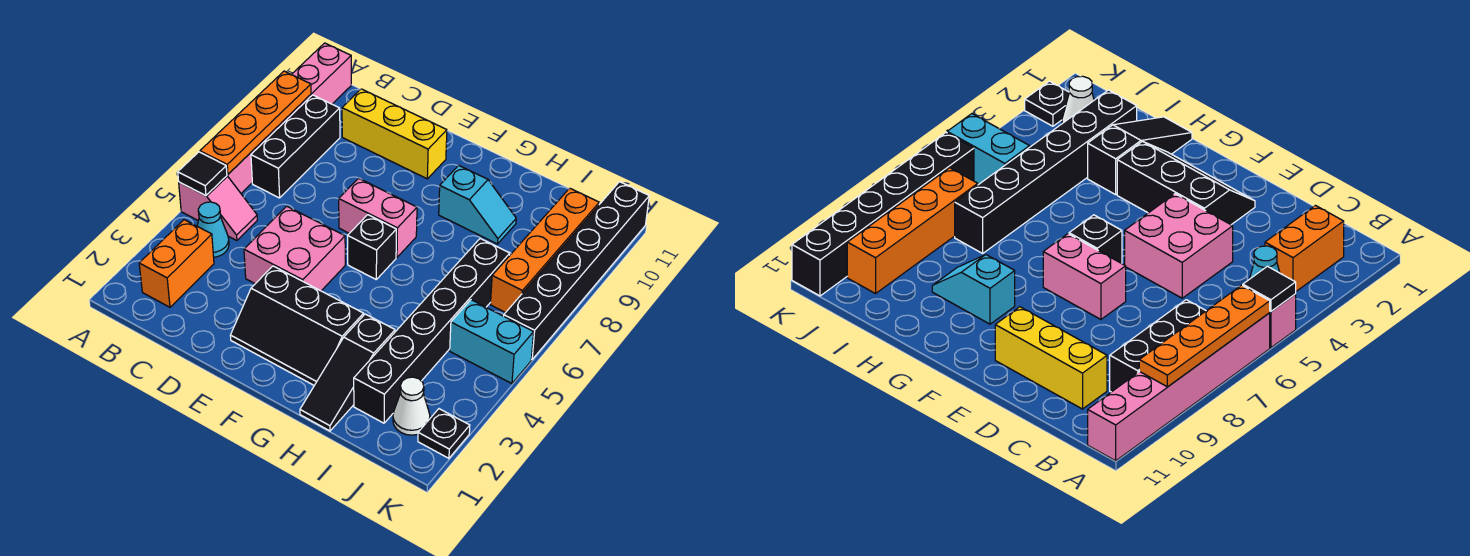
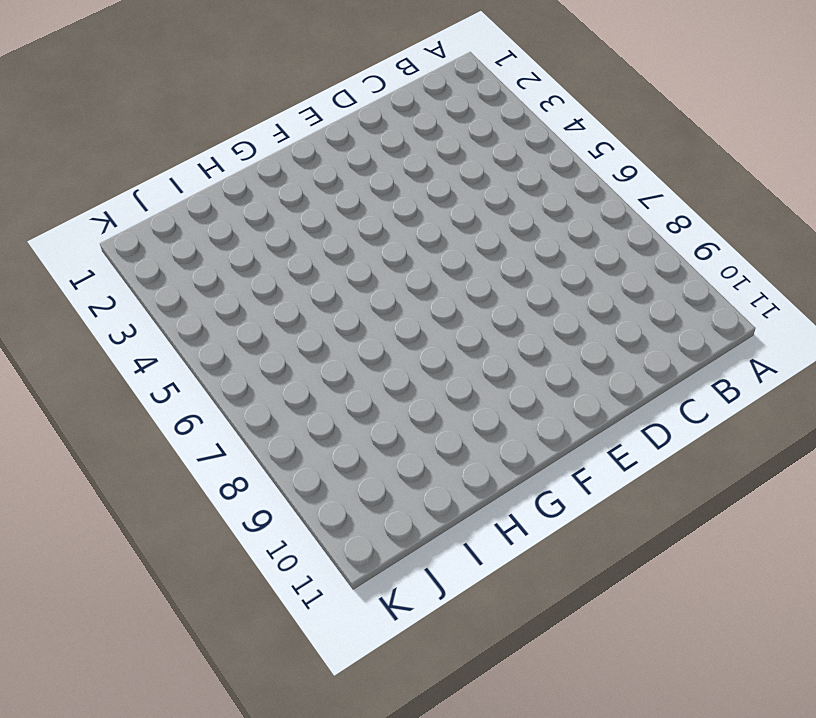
none -> pink 1x2 slope [179,176,257,241]
none -> pink 1x6 brick [227,43,351,193]
none -> orange 1x2 brick [139,220,214,307]

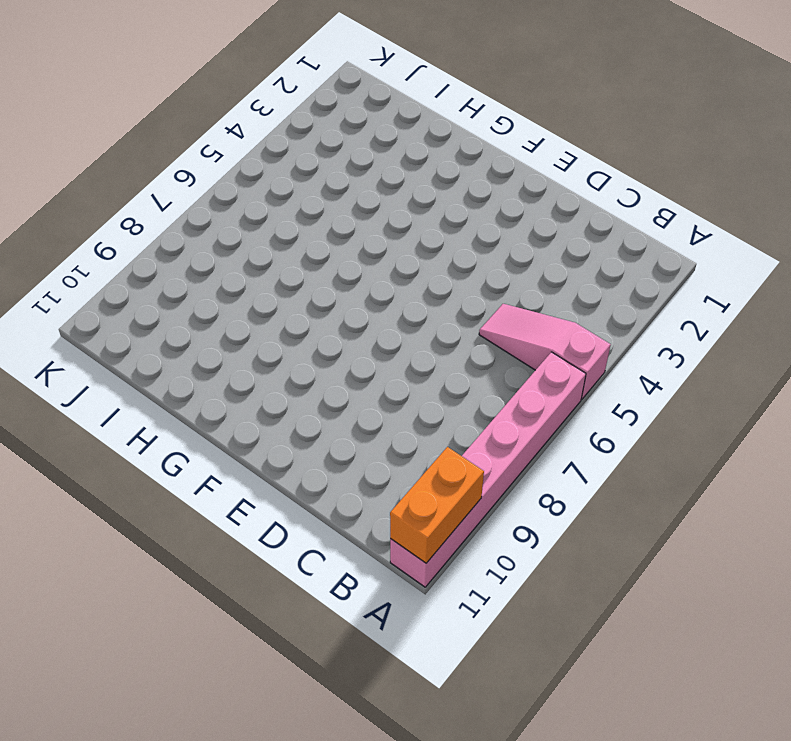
pink 1x3 slope [479,304,611,399] -> pink 1x2 slope [179,176,257,241]
orange 1x2 brick [390,447,484,563] -> orange 1x2 brick moved to [139,220,214,307]
none -> cyan 1x1 cone [197,202,229,257]
none -> black 1x3 brick [251,95,340,198]
none -> yellow 1x3 brick [342,89,447,179]

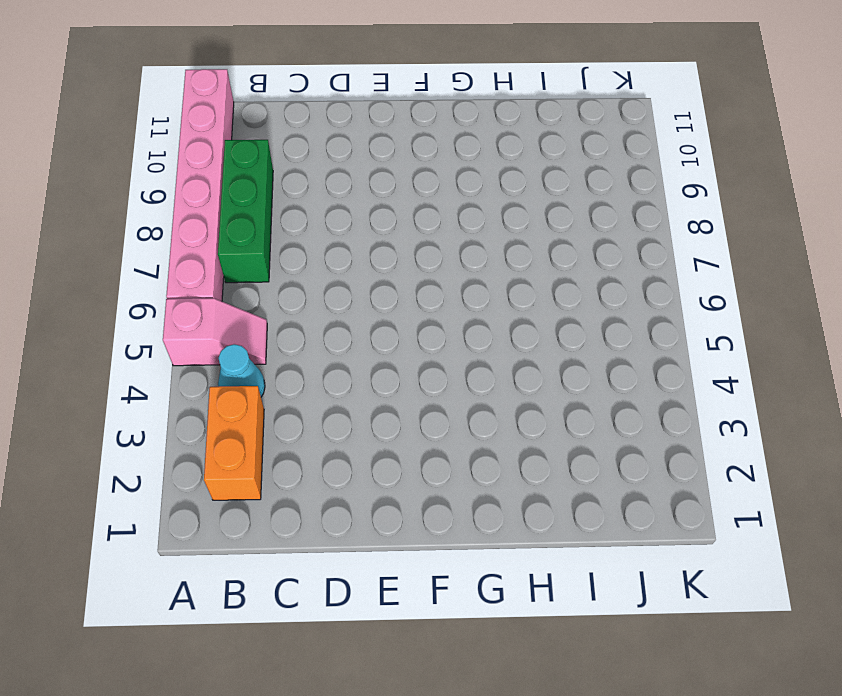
green 1x3 brick [218,140,273,283] -> black 1x3 brick [251,95,340,198]
none -> yellow 1x3 brick [342,89,447,179]
none -> pink 2x2 brick [244,206,345,291]
none -> black 2x3 slope [230,266,364,385]

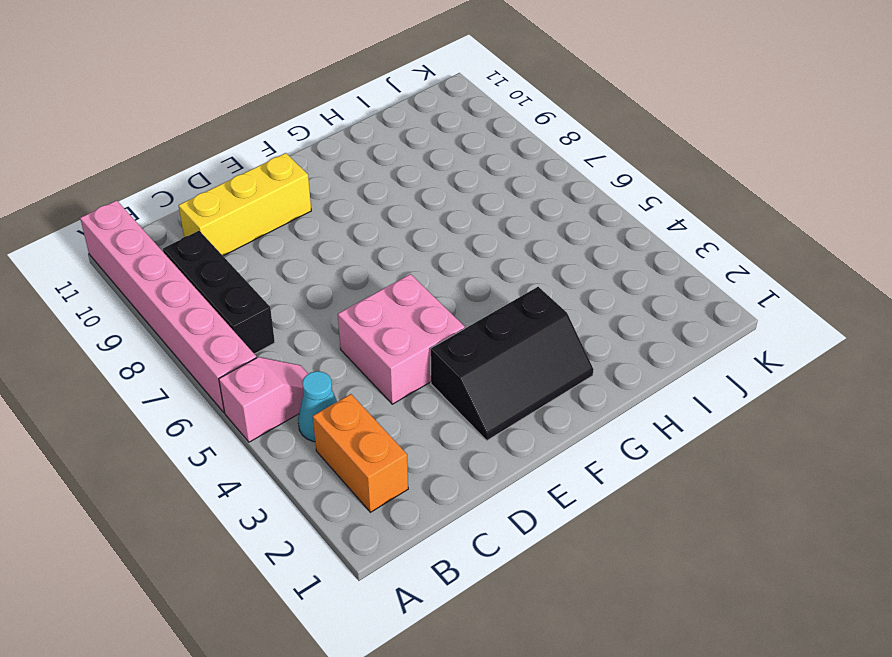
none -> pink 1x2 brick [339,178,417,257]
none -> black 1x1 brick [348,215,396,279]
none -> cyan 1x2 slope [439,165,516,244]

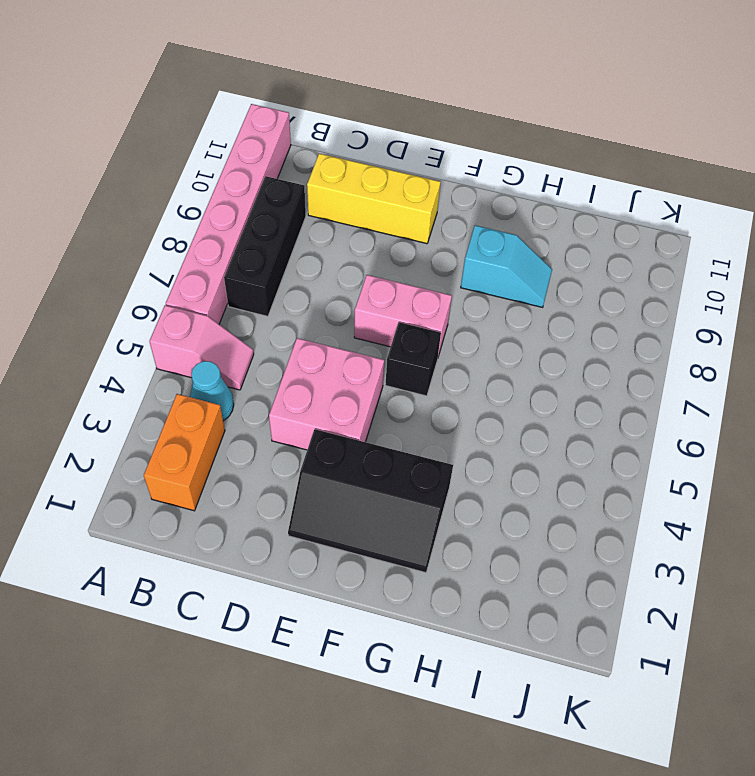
none -> black 1x3 slope [300,314,395,431]
none -> black 1x6 brick [354,238,510,423]
none -> white 1x1 cone [393,377,430,435]

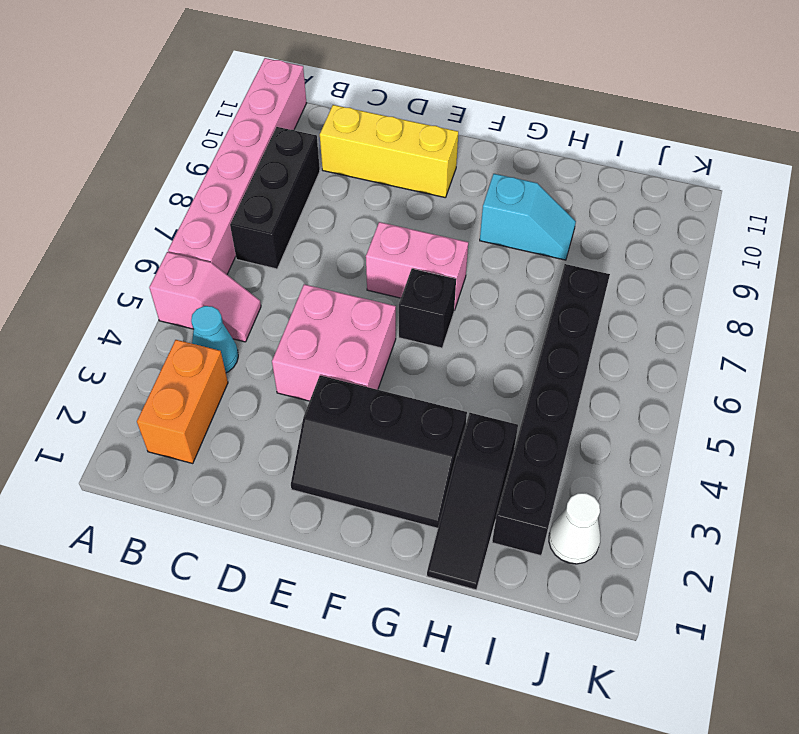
none -> cyan 1x2 brick [450,300,534,384]
none -> orange 1x4 brick [490,188,599,313]
none -> black 1x1 plate [418,409,470,458]

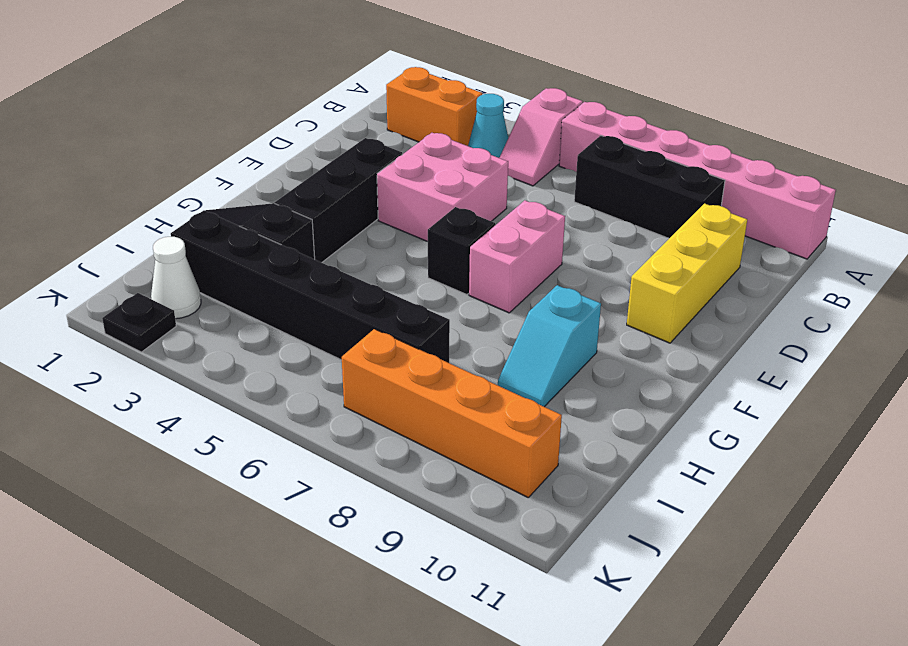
none -> cyan 1x2 brick [450,300,534,384]
none -> black 1x6 brick [504,182,649,359]
none -> black 1x1 tile [178,152,227,196]

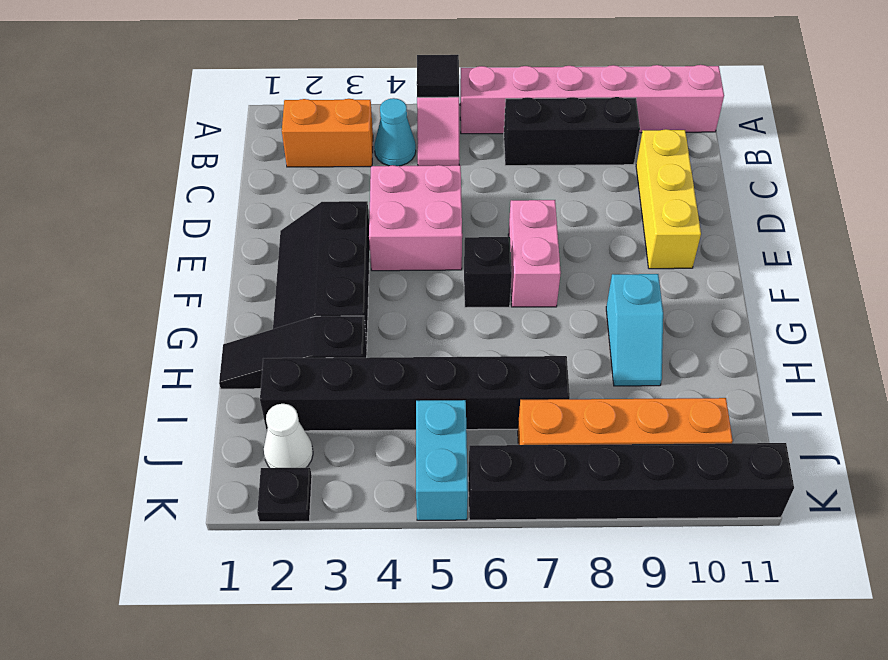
none -> orange 1x4 plate [200,71,311,174]

